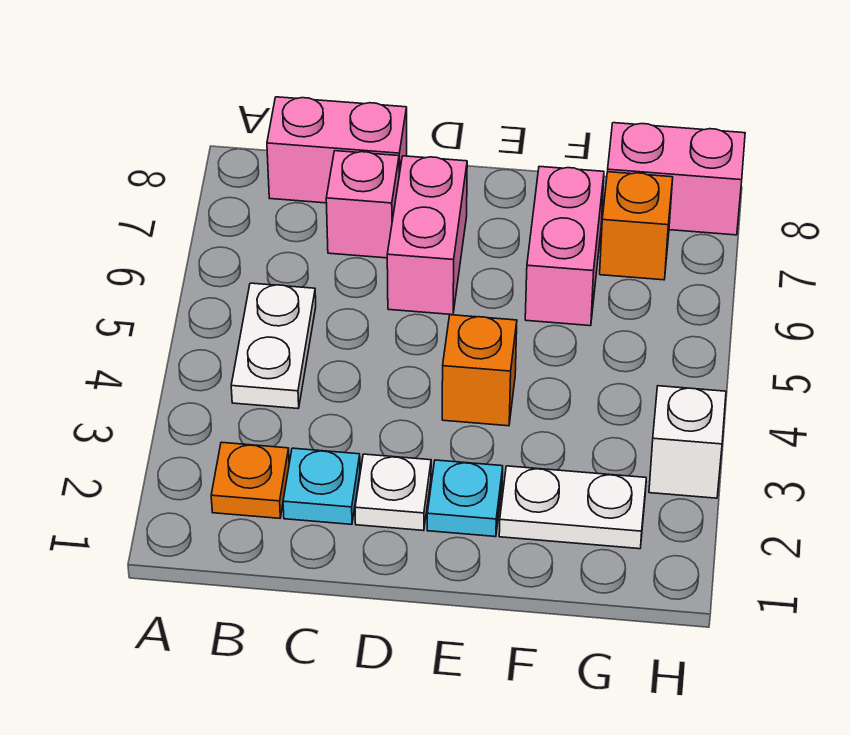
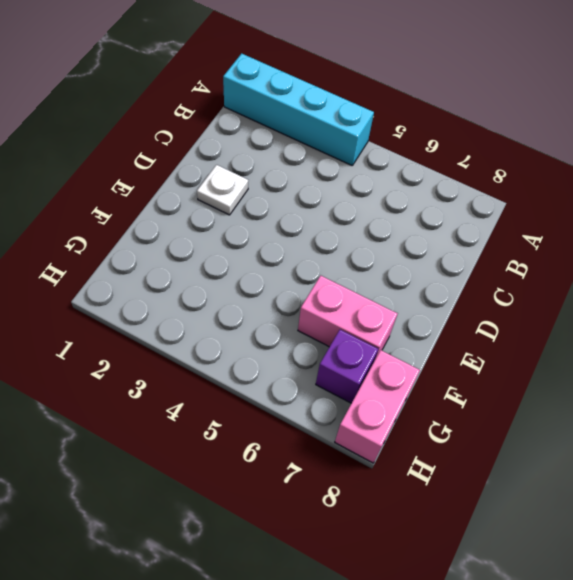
cyan 1x4 brick [223,53,374,165] -> none
purple 1x1 brick [316,330,378,403] -> orange 1x1 brick [600,172,673,280]
none -> orange 1x1 plate [211,442,289,518]
none -> white 1x2 plate [231,283,316,409]
none -> pink 1x2 brick [267,97,407,203]

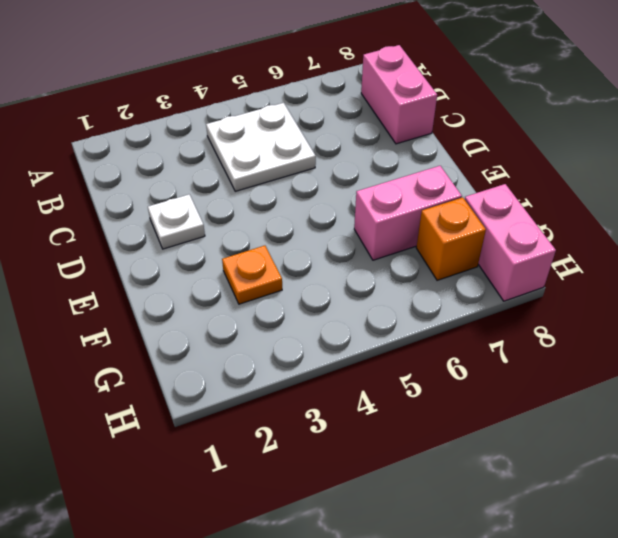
white 2x2 plate [206,103,316,191] -> white 1x2 plate [231,283,316,409]
orange 1x1 plate [222,246,282,304] -> orange 1x1 plate moved to [211,442,289,518]
none -> cyan 1x1 plate [283,448,360,524]
none -> pink 1x1 brick [326,151,399,258]
none -> pink 1x2 brick [387,156,467,315]

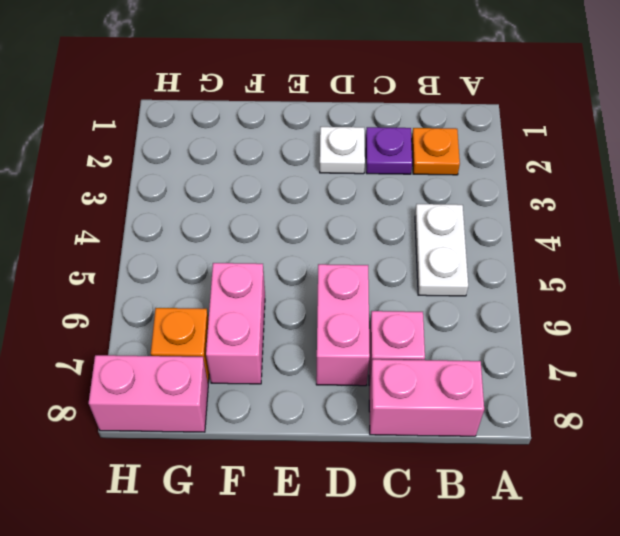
purple 1x1 plate [366,127,412,174] -> cyan 1x1 plate [283,448,360,524]
none -> cyan 1x1 plate [427,460,503,537]
none -> orange 1x1 brick [442,315,517,426]
none -> white 1x2 plate [499,466,646,549]

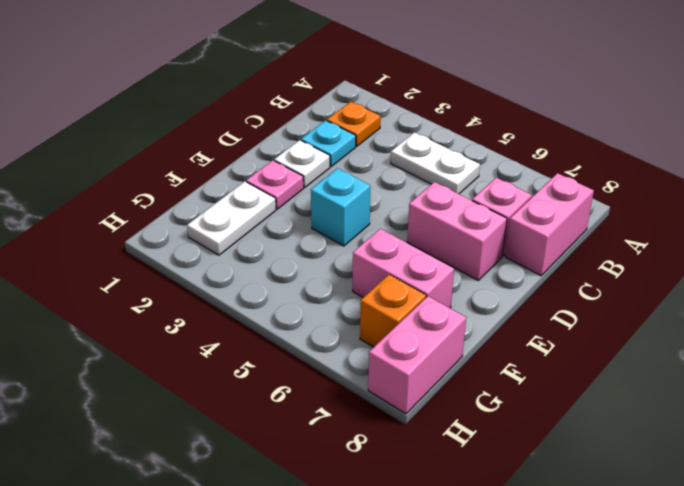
pink 1x1 plate [246,160,304,209] -> cyan 1x1 plate [427,460,503,537]
cyan 1x1 brick [311,168,370,246] -> orange 1x1 brick [442,315,517,426]
none -> white 1x1 brick [649,386,726,498]

